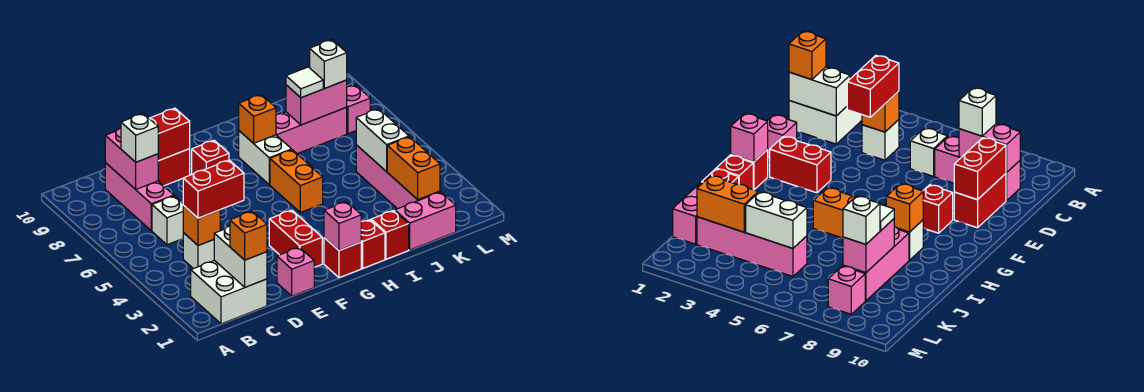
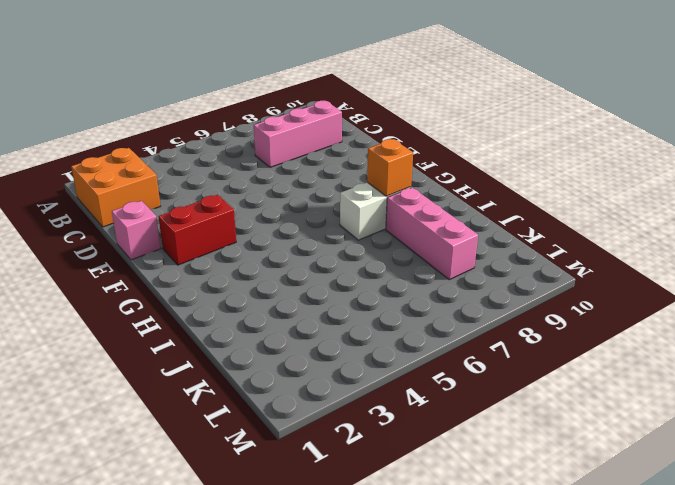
orange 2x2 brick [71,148,160,227] -> white 2x2 brick [191,260,267,324]
none -> white 1x1 brick [183,233,214,269]
none -> white 1x1 brick [152,196,183,245]
none -> red 1x2 brick [158,149,190,186]
none -> red 1x1 brick [192,140,229,174]

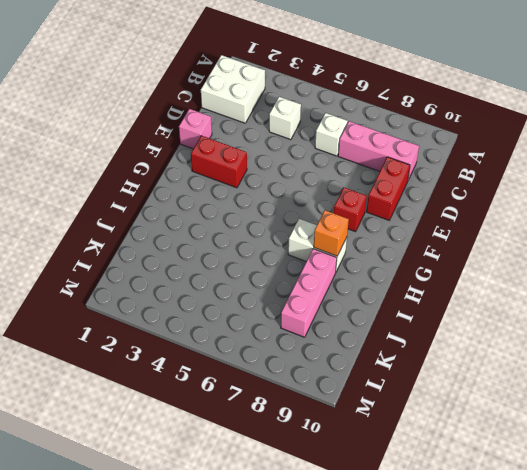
none -> red 1x1 brick [324,238,361,278]
none -> red 1x1 brick [361,220,385,268]
none -> orange 1x2 brick [270,150,323,213]
none -> red 1x1 brick [371,210,409,259]

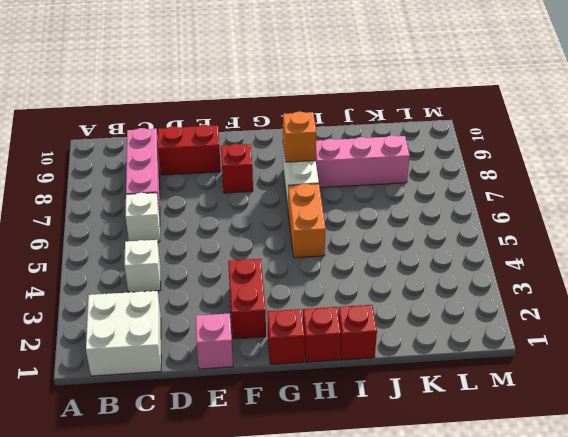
none -> pink 1x2 brick [395,192,456,250]
none -> pink 1x4 brick [356,145,440,209]
none -> pink 1x1 brick [347,85,370,134]
none -> white 1x2 brick [214,226,267,287]

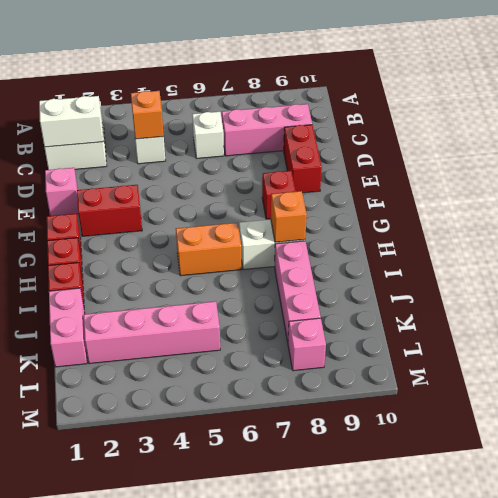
none -> pink 1x2 brick [105,128,158,189]
none -> red 1x2 brick [149,108,190,161]
none -> pink 1x1 brick [324,202,361,251]
none -> pink 1x2 brick [286,80,347,125]

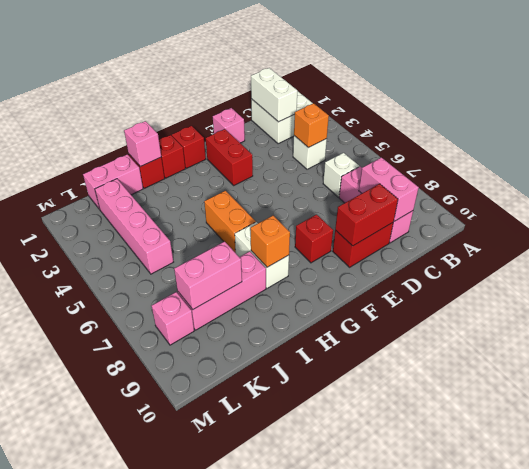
pink 1x1 brick [124,121,161,167] -> pink 1x1 brick moved to [324,202,361,251]
none -> orange 1x2 brick [387,137,440,200]
none -> white 1x2 brick [356,109,409,172]
none -> orange 1x1 brick [230,211,267,260]
none -> red 1x2 brick [183,160,244,218]

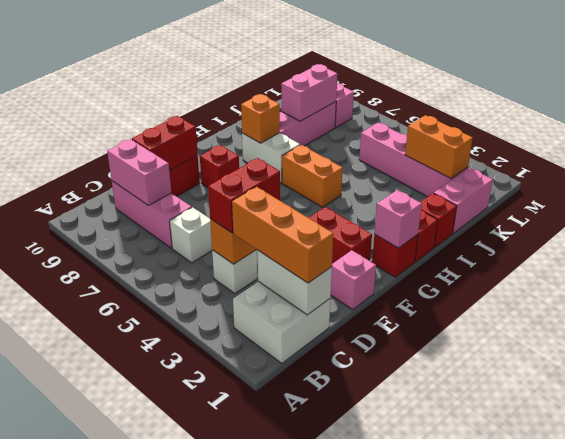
orange 1x3 brick [232,187,333,283] -> orange 1x1 brick [230,211,267,260]
none -> white 1x2 brick [356,109,409,172]
none -> white 1x1 brick [121,113,158,162]
none -> white 1x1 tile [286,67,323,98]
none -> white 1x1 brick [310,40,347,88]

